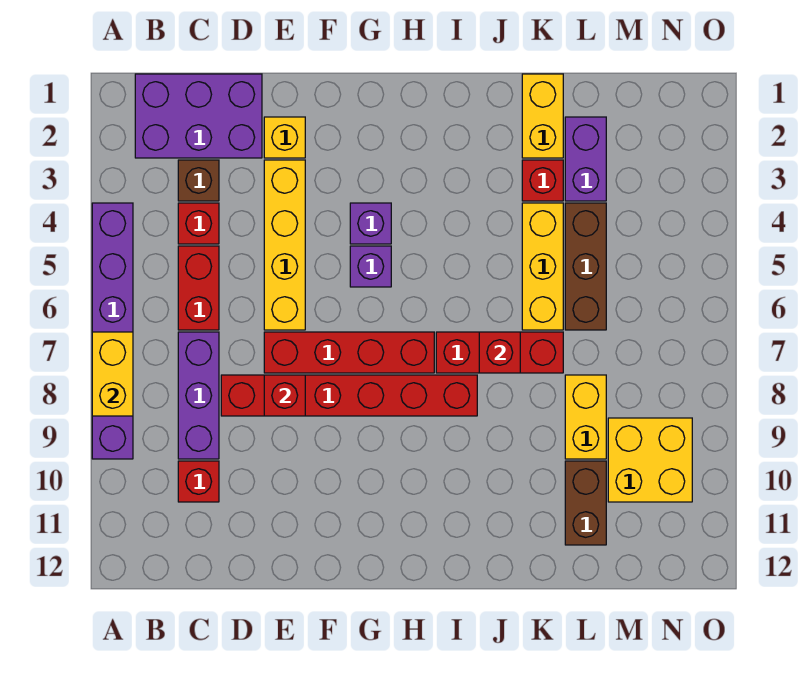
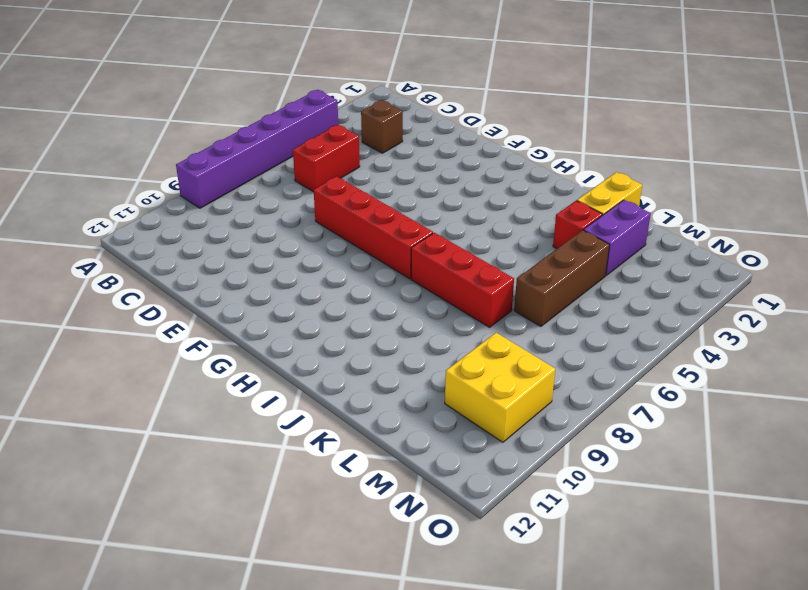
none -> purple 2x3 brick [135,74,262,158]
none -> red 1x1 brick [178,203,219,244]
none -> purple 1x3 brick [178,332,219,459]

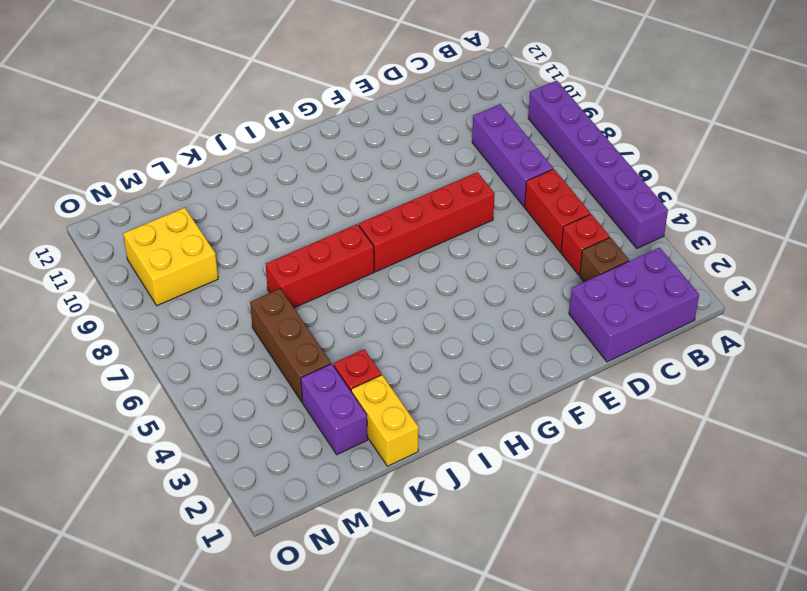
none -> red 1x1 brick [178,461,219,502]
none -> red 1x6 brick [221,375,477,416]
none -> yellow 1x1 brick [264,117,305,158]

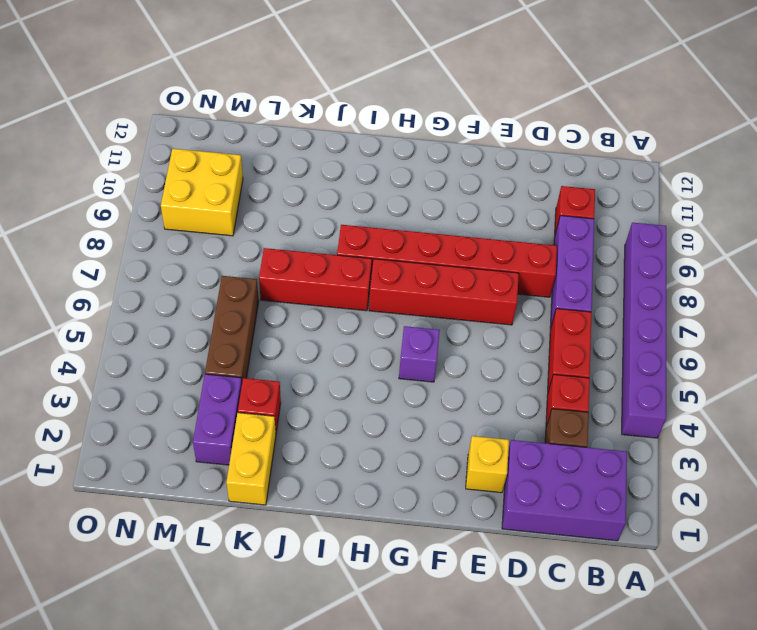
none -> yellow 1x4 brick [264,160,305,330]
none -> purple 1x1 brick [350,203,391,244]
none -> yellow 1x3 brick [522,203,563,330]

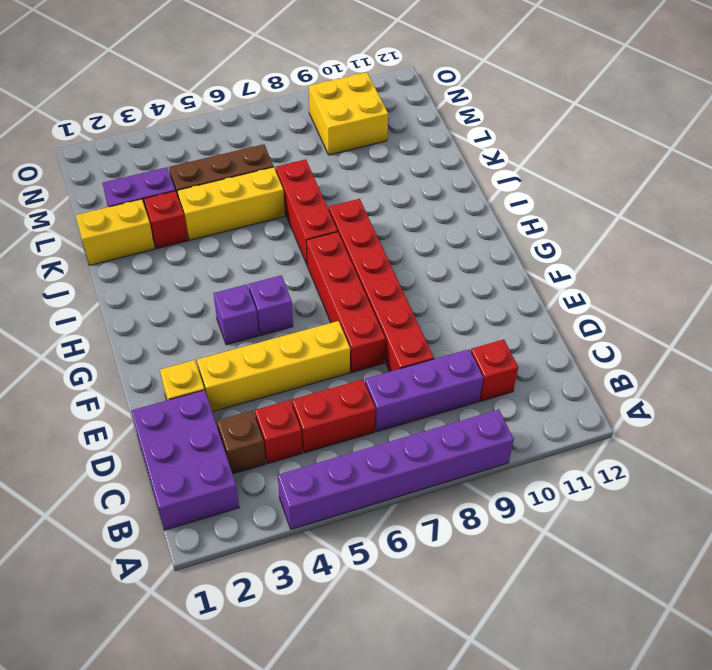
none -> yellow 1x2 brick [565,375,606,459]
none -> brown 1x2 brick [565,461,606,545]
none -> yellow 1x2 brick [92,332,133,416]

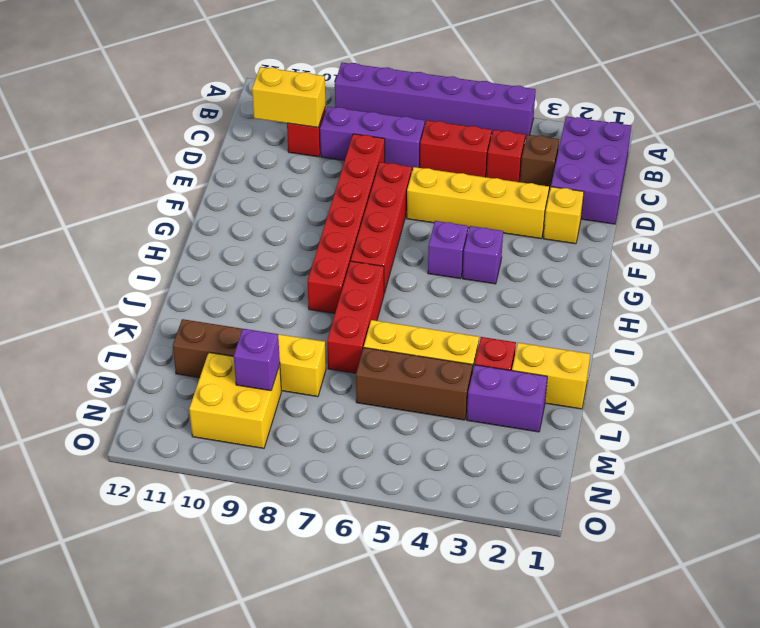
yellow 1x2 brick [252,67,326,127] -> yellow 1x2 brick moved to [92,332,133,416]
purple 1x1 brick [234,329,280,391] -> none
none -> red 1x1 brick [264,375,305,416]
none -> red 1x1 brick [479,332,520,373]

